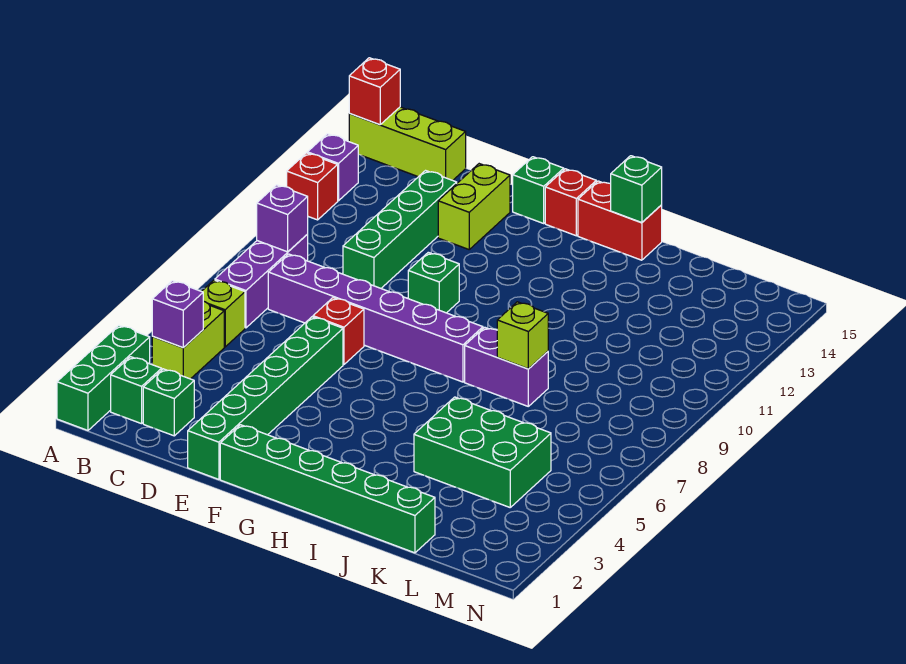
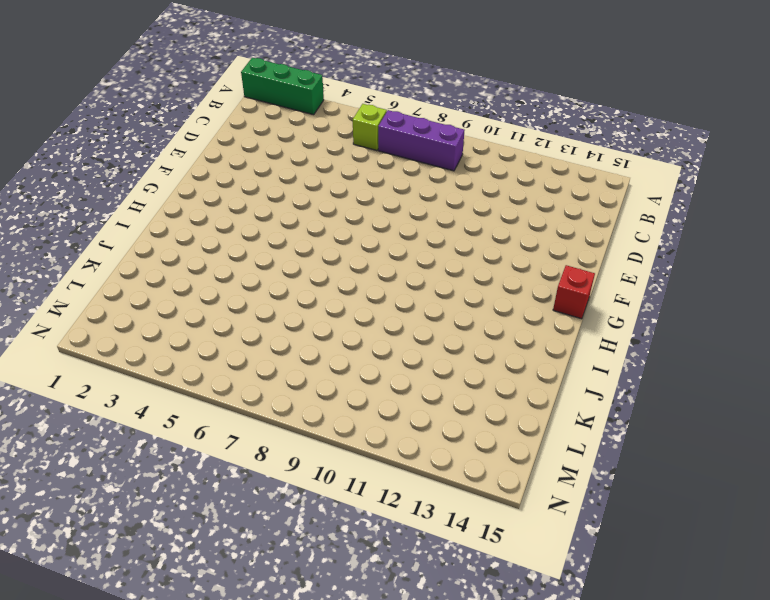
none -> red 1x1 brick [287,153,338,220]
none -> purple 1x1 brick [307,134,358,201]
none -> lime 1x3 brick [349,107,466,180]

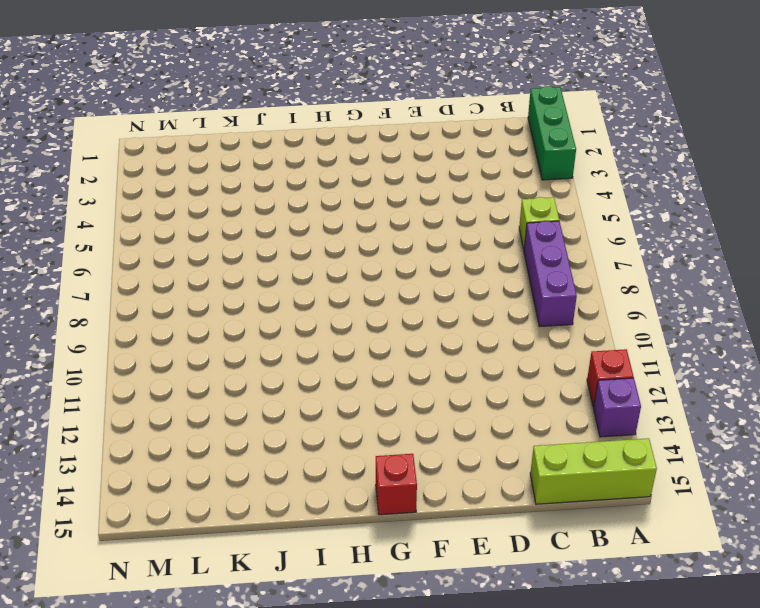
none -> green 1x1 brick [111,357,162,424]
none -> lime 1x2 brick [152,301,224,379]
none -> green 1x1 brick [143,369,194,436]

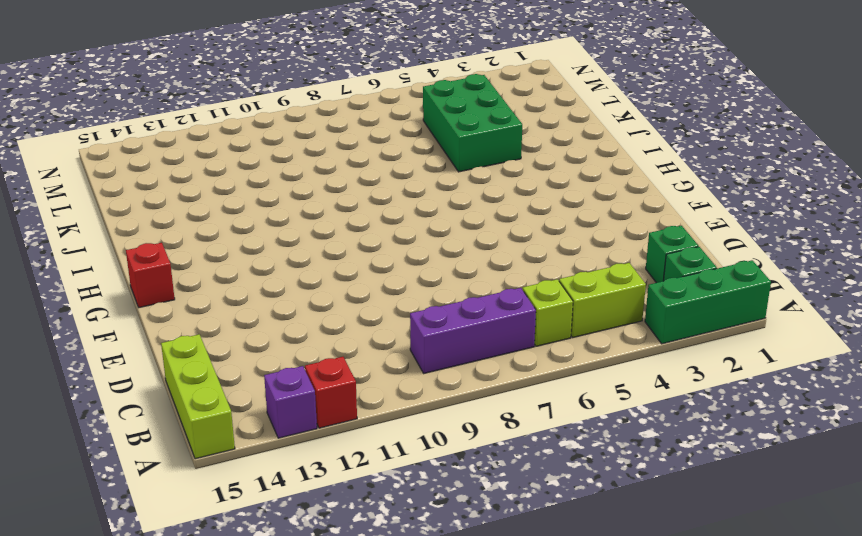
none -> purple 1x6 brick [268,254,483,382]
none -> green 1x4 brick [343,171,457,288]
none -> green 1x6 brick [188,317,343,479]

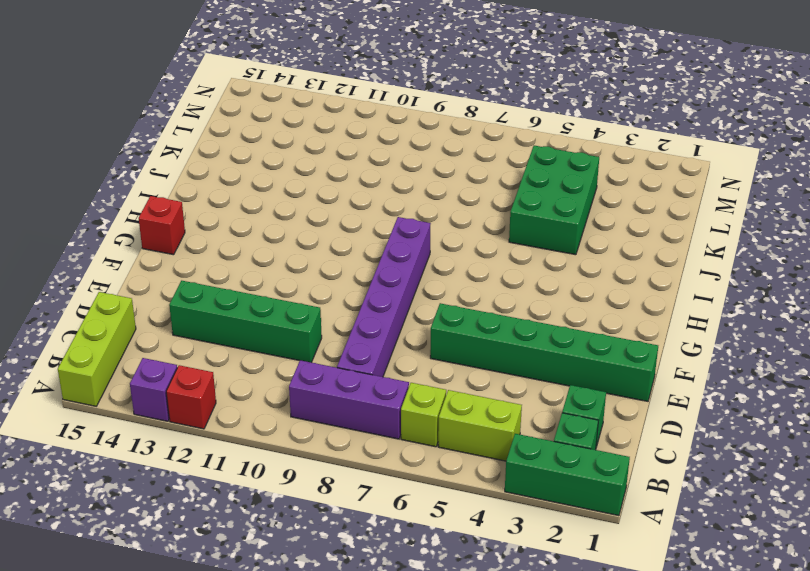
none -> red 1x1 brick [313,298,364,364]
none -> lime 1x2 brick [438,164,510,249]
none -> green 1x6 brick [220,425,435,553]

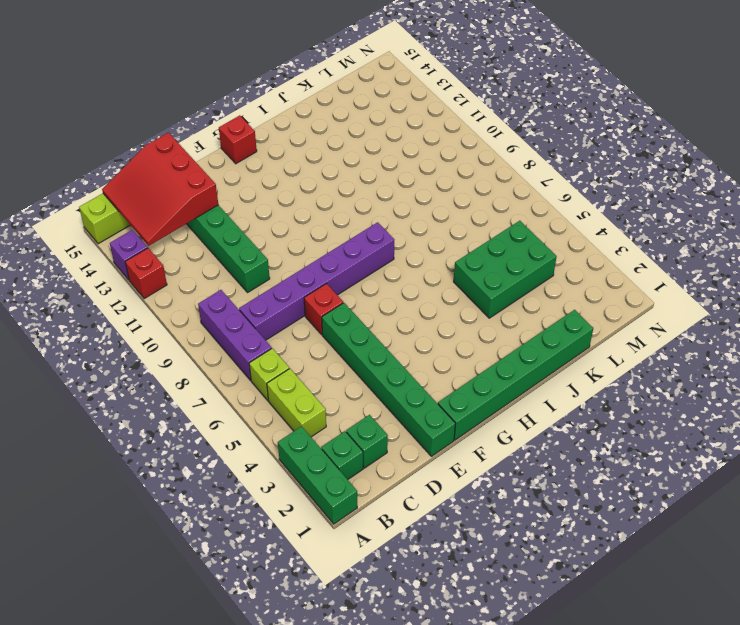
red 3x3 slope [102,133,218,246] -> none
none -> lime 1x2 brick [438,164,510,249]
none -> green 1x1 brick [408,252,459,313]
none -> green 1x1 brick [513,157,564,223]

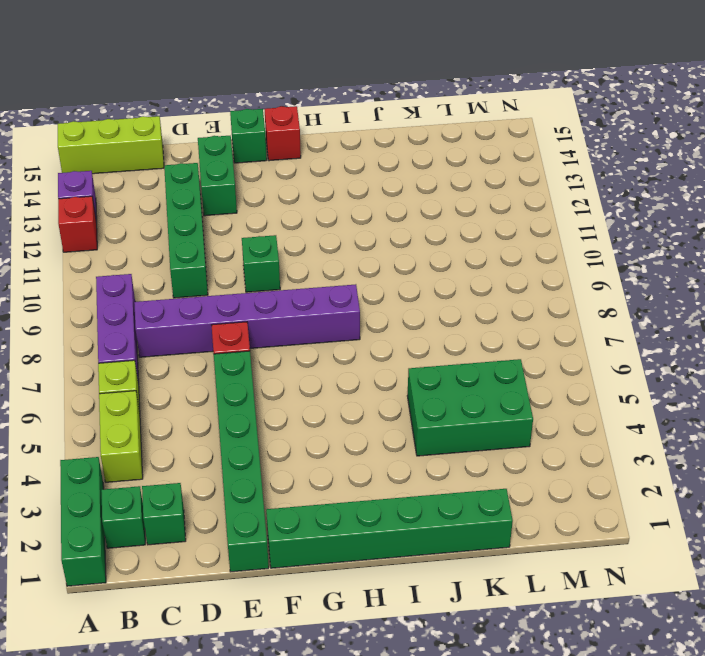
green 1x2 brick [198,136,237,216] -> lime 1x2 brick [438,164,510,249]
none -> red 1x2 brick [578,181,662,260]
none -> purple 1x2 brick [465,327,548,406]
none -> red 1x1 brick [349,58,400,125]

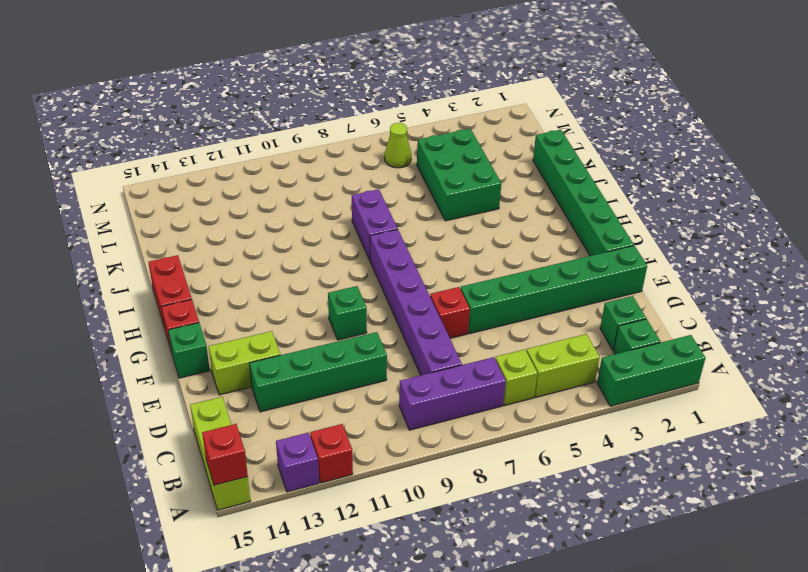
lime 1x1 cone [384,123,412,168] -> none
none -> purple 1x1 brick [152,281,203,348]
none -> purple 1x1 brick [257,185,308,252]
none -> green 1x1 brick [611,156,662,223]

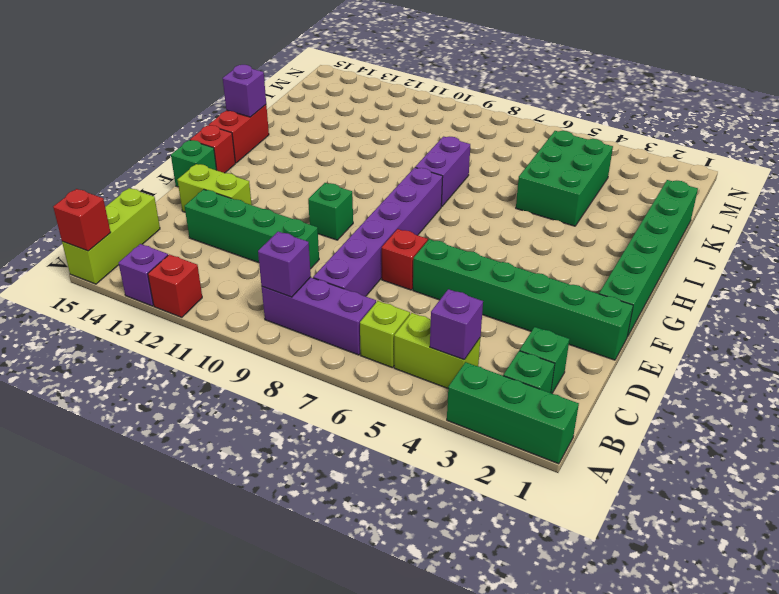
purple 1x1 brick [223,65,266,117] -> green 1x1 brick [611,156,662,223]
none -> lime 1x1 brick [497,302,548,369]

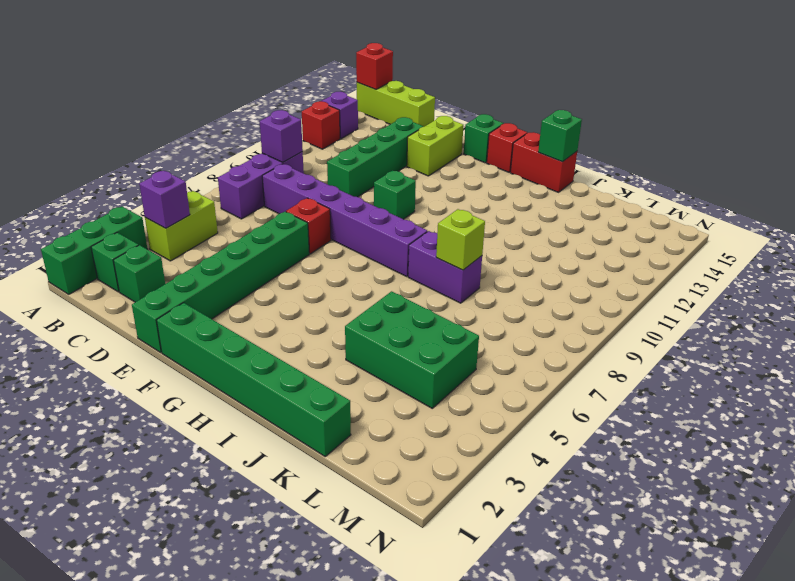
none -> lime 1x1 brick [202,280,245,347]

